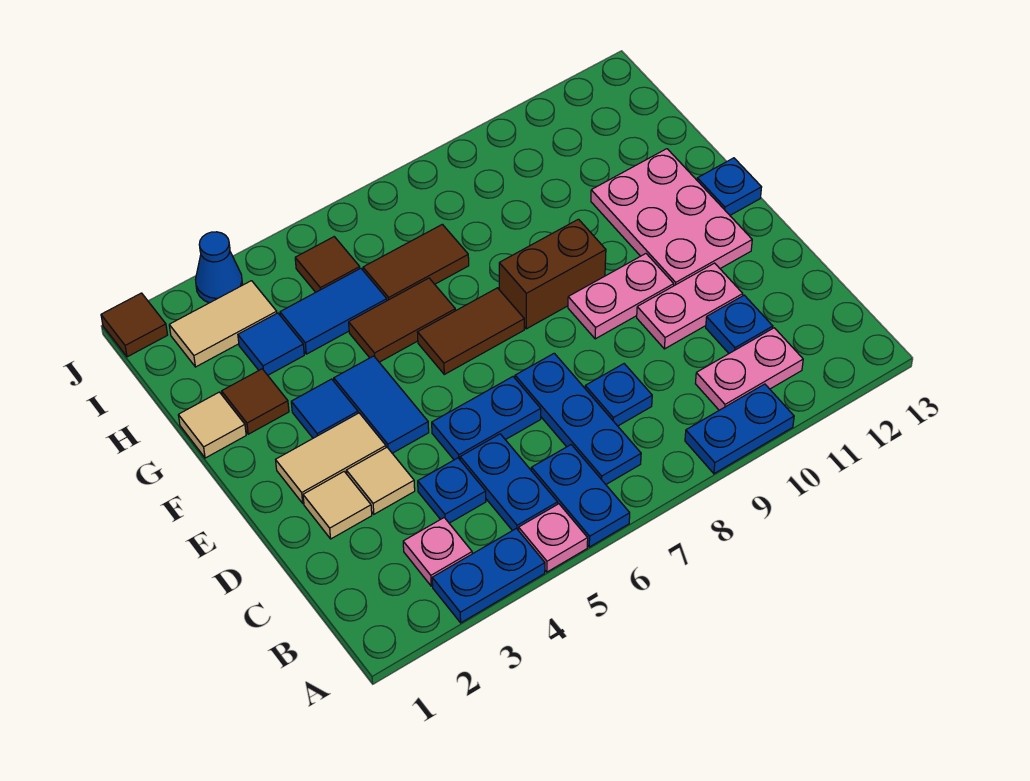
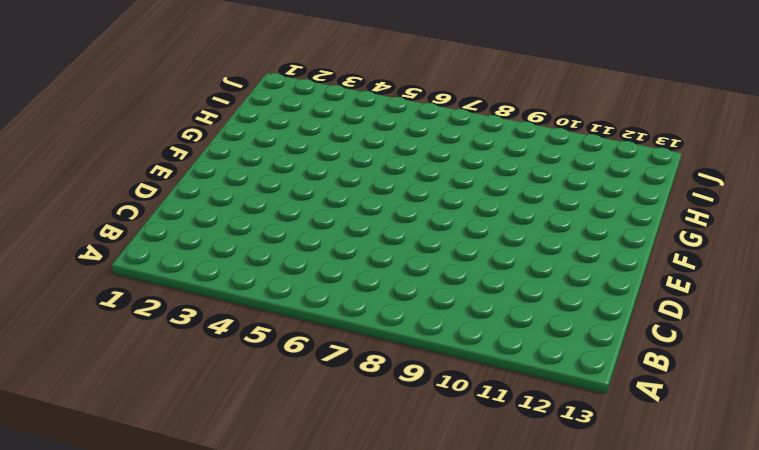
none -> blue 1x2 plate [432,529,545,623]
none -> pink 1x1 plate [519,504,588,572]
none -> blue 1x2 plate [531,445,630,547]
none -> blue 1x2 plate [685,384,794,474]

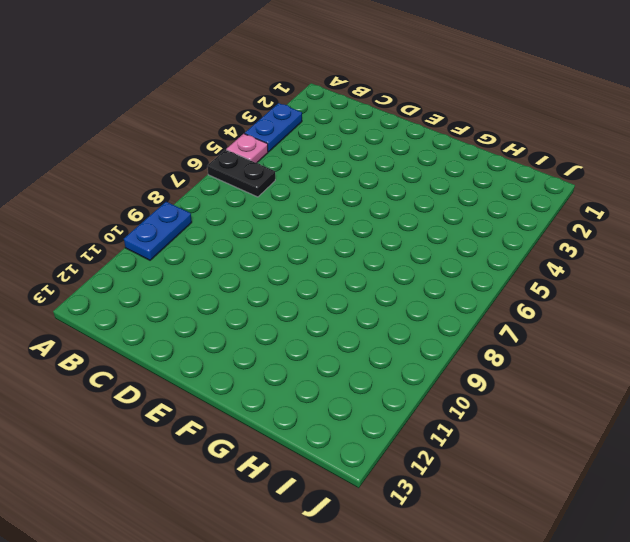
black 1x2 plate [207,150,275,197] -> blue 1x2 plate [531,445,630,547]
none -> pink 1x1 plate [403,518,472,586]
none -> blue 1x2 plate [460,434,558,531]
none -> blue 1x3 plate [515,353,641,484]
none -> pink 1x2 plate [695,328,803,410]

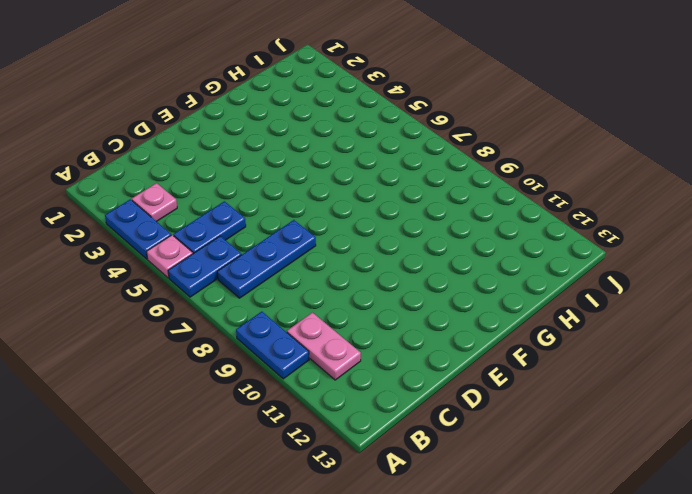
none -> blue 1x1 plate [418,458,486,523]
none -> blue 1x1 plate [585,364,652,426]
none -> blue 1x1 plate [706,295,773,353]
none -> tan 1x1 tile [303,472,372,539]

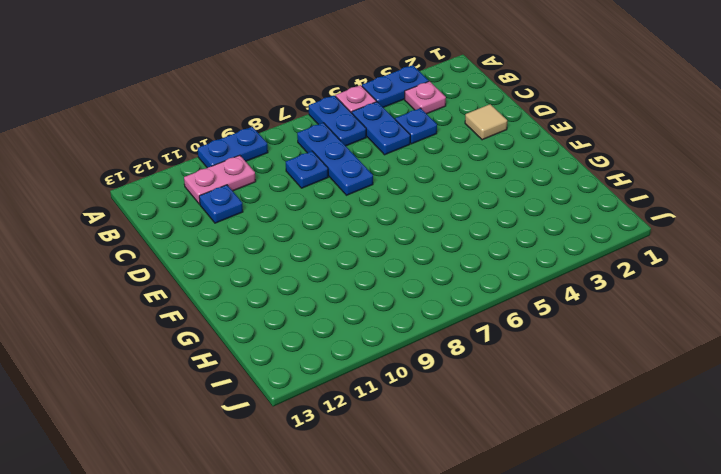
none -> tan 1x1 tile [346,447,415,514]
none -> blue 1x2 plate [432,377,541,460]
none -> pink 1x2 plate [637,263,743,349]
none -> tan 1x2 tile [276,413,386,503]

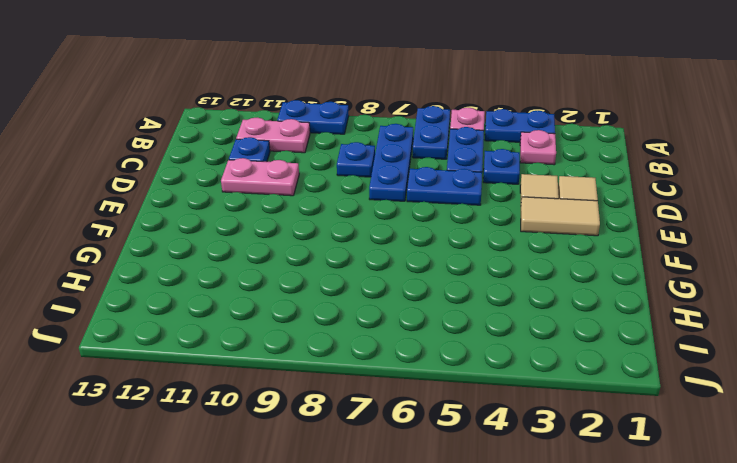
none -> blue 1x2 tile [334,356,429,453]
none -> pink 1x2 plate [568,254,674,339]
none -> pink 2x3 plate [591,149,752,286]
none -> blue 1x1 tile [291,379,358,438]

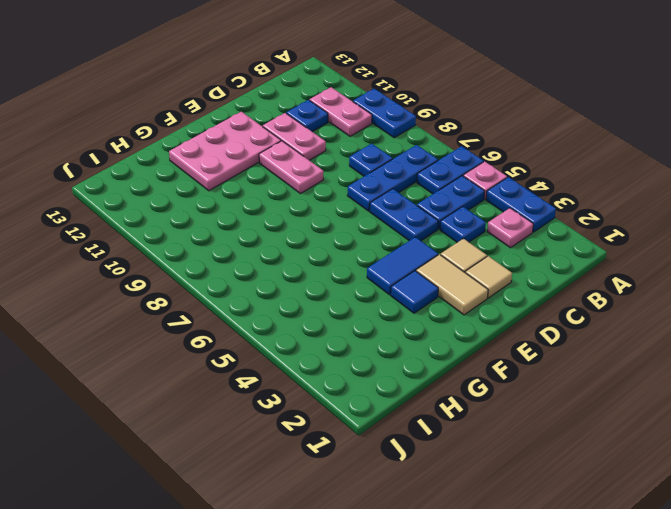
none -> brown 1x2 tile [417,288,524,374]
none -> brown 1x2 brick [499,219,606,329]
none -> blue 1x1 plate [697,158,762,215]
none -> tan 1x1 tile [178,392,246,458]

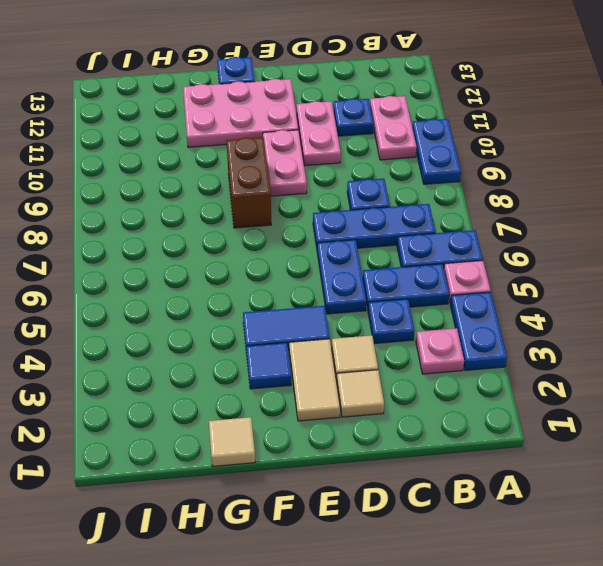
none -> brown 1x2 tile [417,288,524,374]
none -> brown 1x1 tile [222,369,289,434]
none -> brown 1x2 tile [349,278,455,362]
none -> blue 1x1 tile [238,313,304,375]

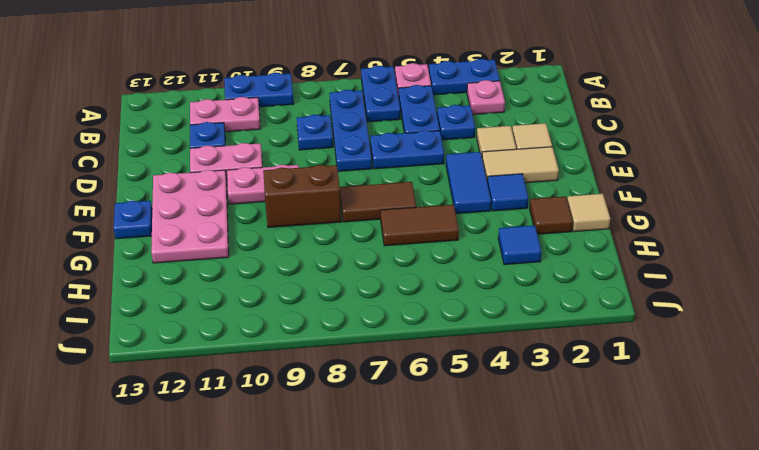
none -> blue 1x2 tile [280,268,387,354]
none -> brown 1x2 tile [363,224,469,301]
none -> tan 1x2 tile [169,281,277,367]
none -> brown 1x1 tile [295,237,360,292]

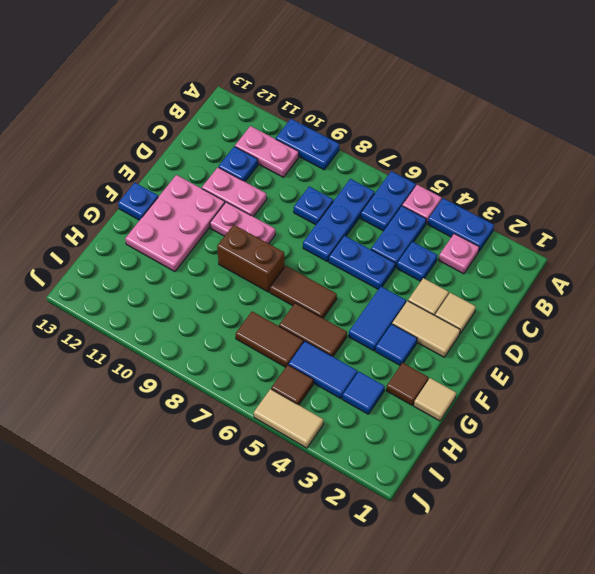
tan 1x2 tile [254,389,323,448] -> tan 1x2 tile moved to [169,281,277,367]
none -> brown 1x1 tile [101,293,167,357]
none -> blue 1x1 cone [195,232,243,303]

